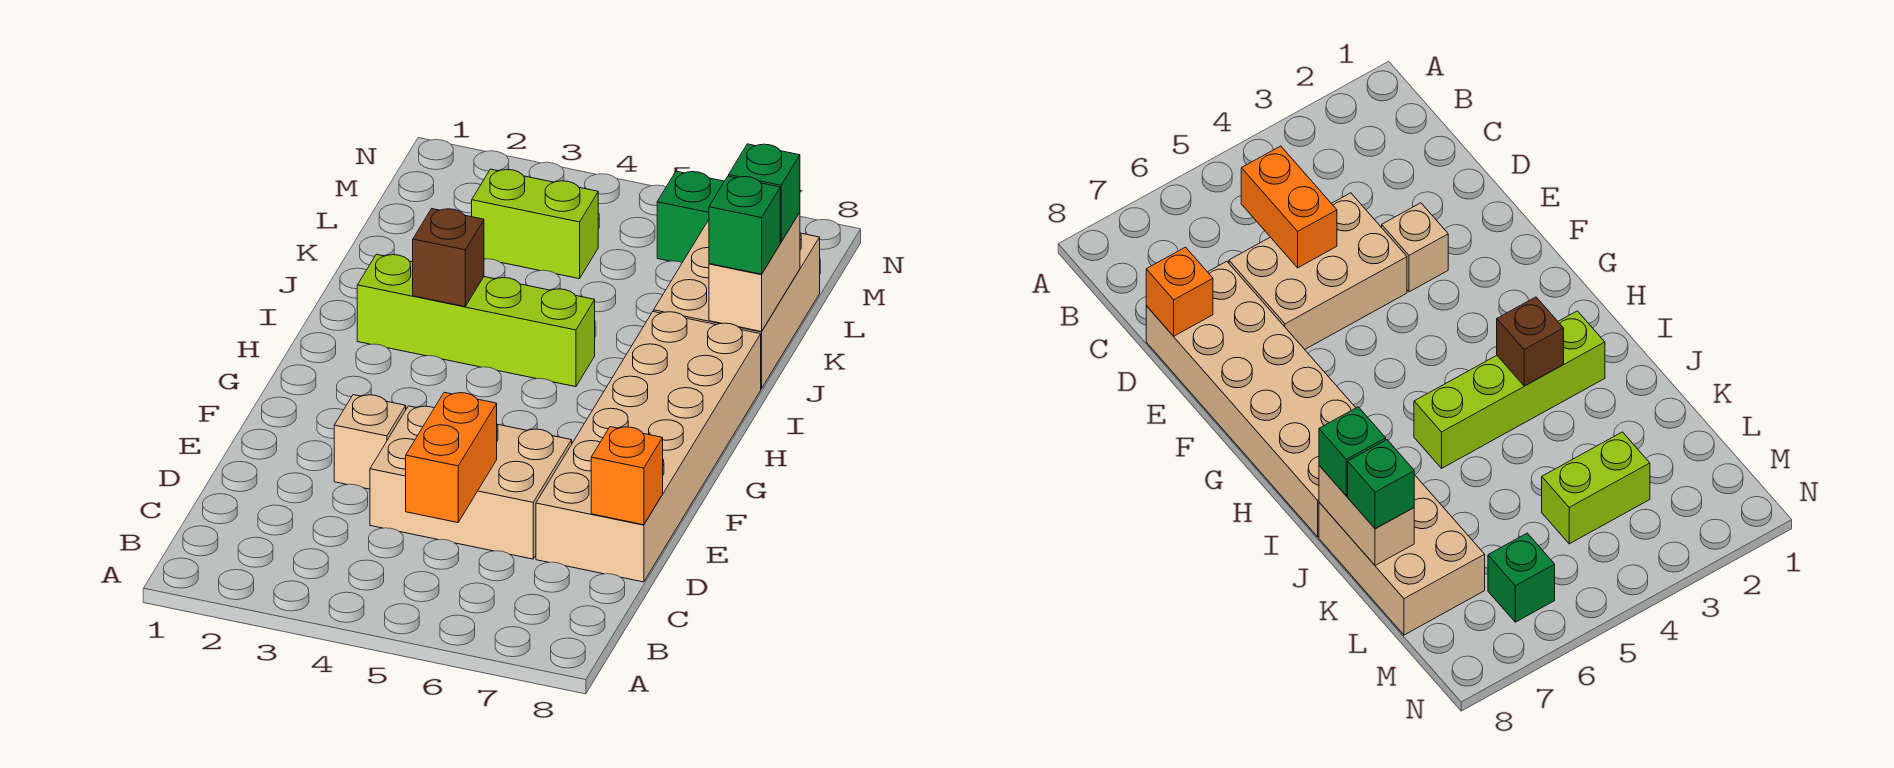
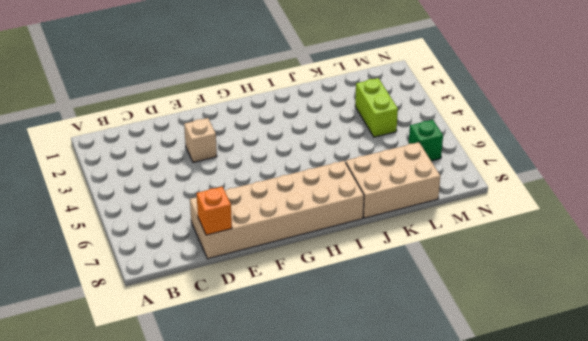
none -> tan 2x3 brick [370,406,572,559]
none -> lime 1x4 brick [357,254,595,387]
none -> orange 1x2 brick [406,392,497,523]

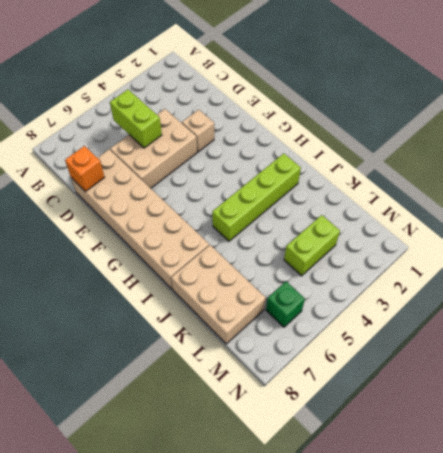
lime 1x2 brick [110,90,162,148] -> orange 1x2 brick [406,392,497,523]
none -> brown 1x1 brick [413,209,484,306]
none -> tan 1x2 brick [709,212,800,332]
none -> green 1x1 brick [709,176,780,274]

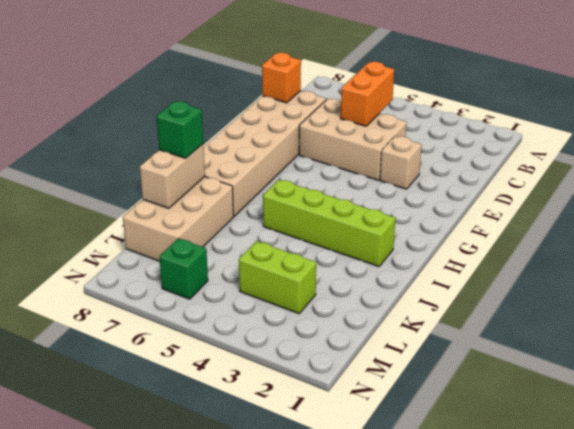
none -> brown 1x1 brick [413,209,484,306]
none -> green 1x1 brick [729,144,800,242]

